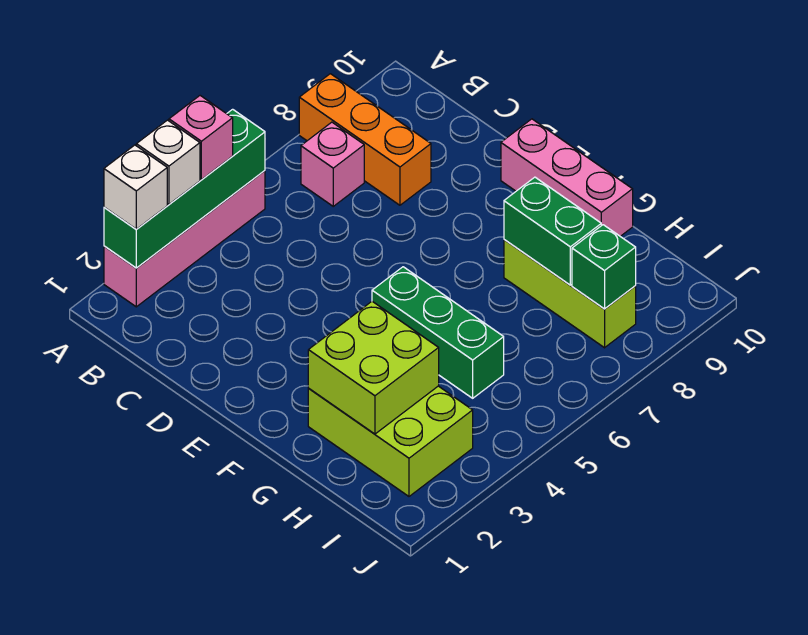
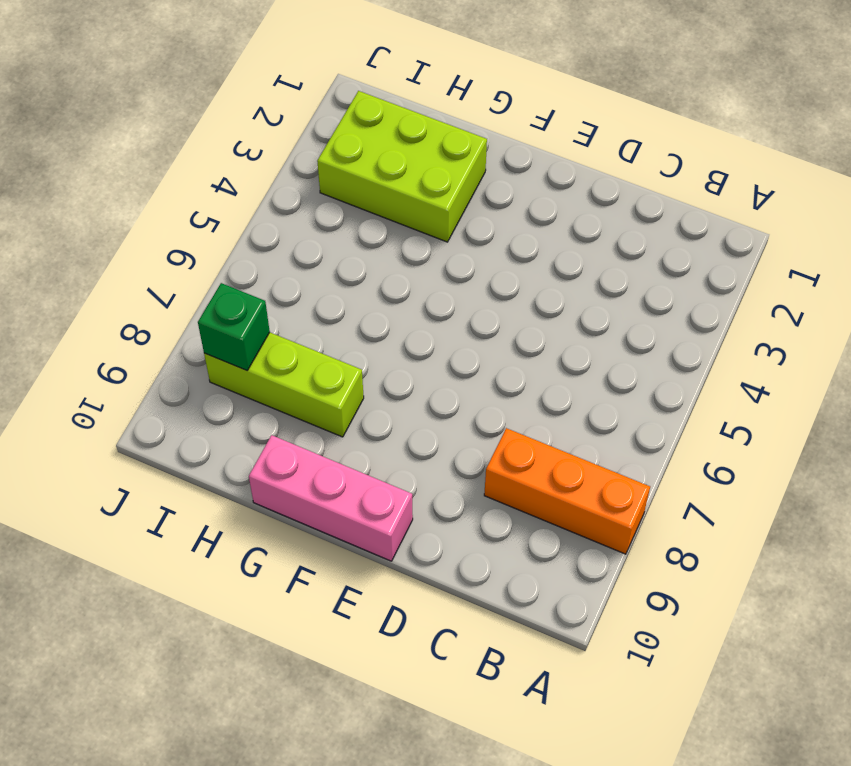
none -> pink 1x4 brick [104,171,265,307]
none -> pink 1x1 brick [301,122,364,206]
none -> green 1x3 brick [372,267,504,398]

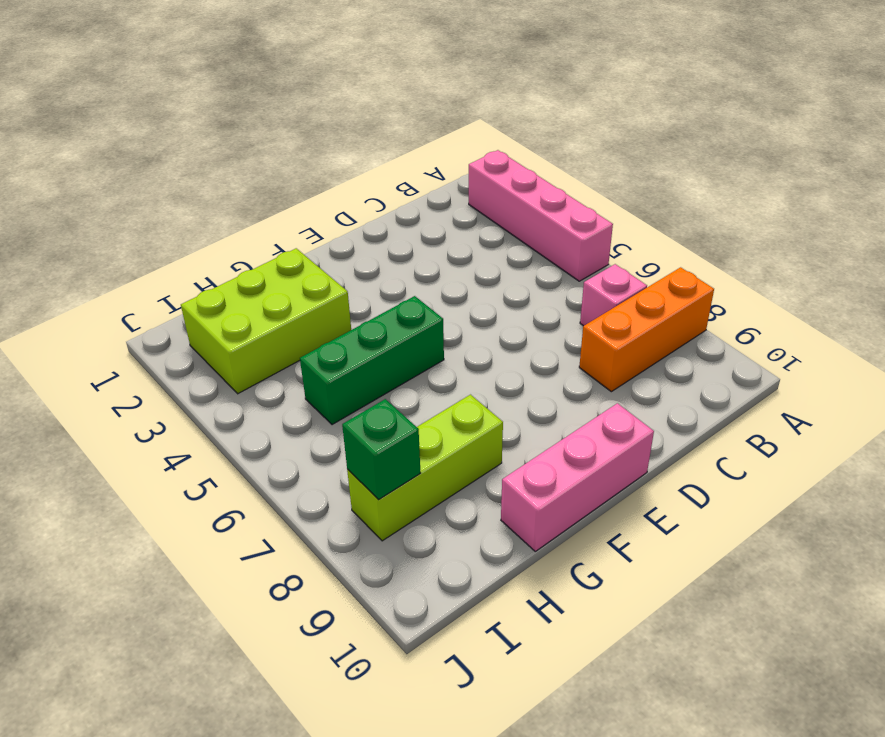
none -> green 1x4 brick [104,109,265,268]
none -> lime 2x2 brick [308,301,439,434]
none -> green 1x2 brick [504,177,601,285]

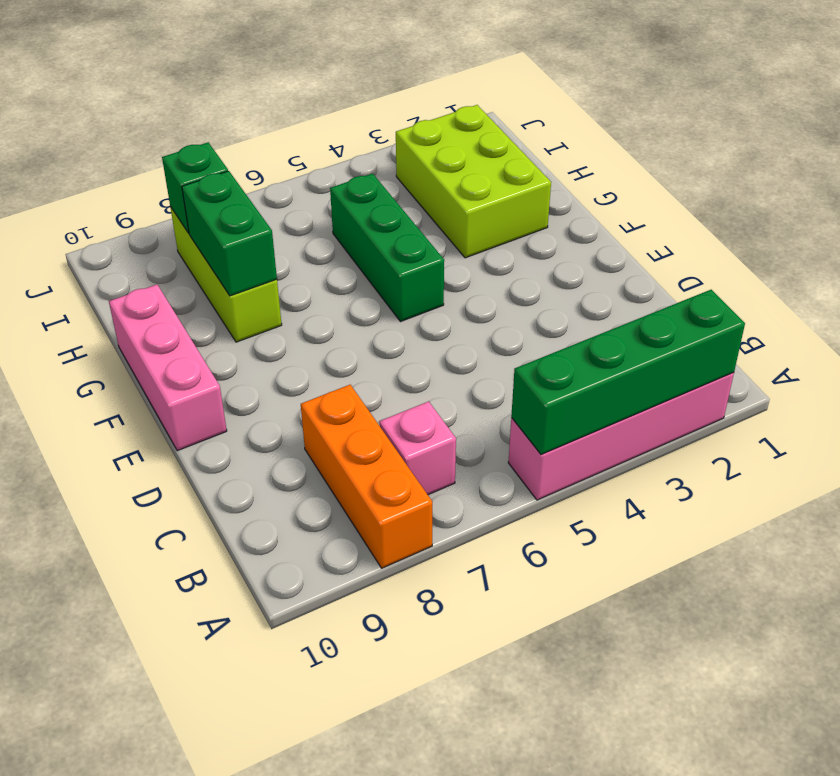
none -> lime 2x2 brick [308,301,439,434]
none -> white 1x1 brick [104,145,167,229]
none -> white 1x1 brick [136,120,200,204]

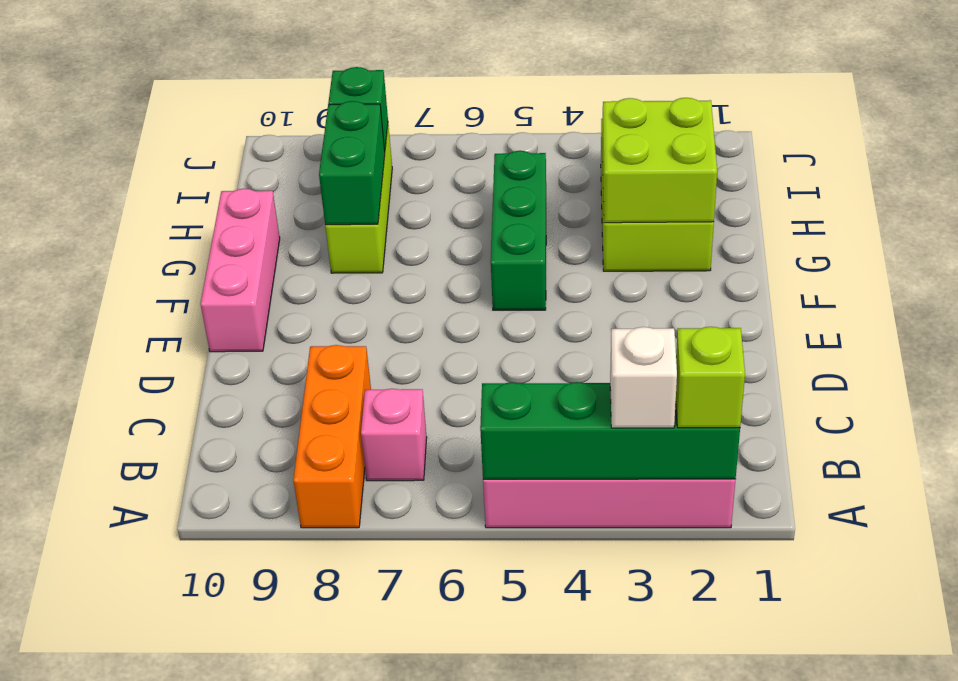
lime 1x1 brick [676,327,745,428] -> white 1x1 brick [104,145,167,229]
none -> pink 1x1 brick [169,96,233,180]

